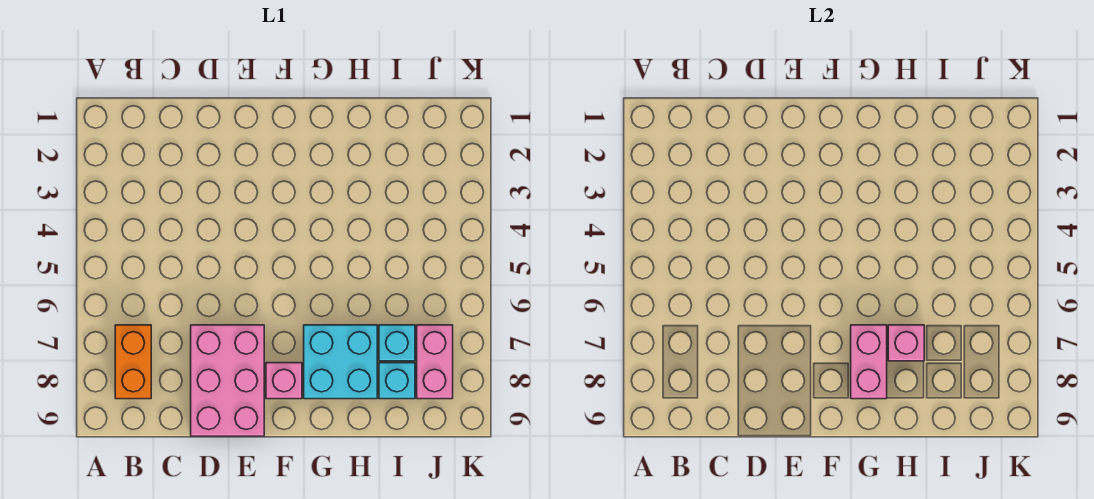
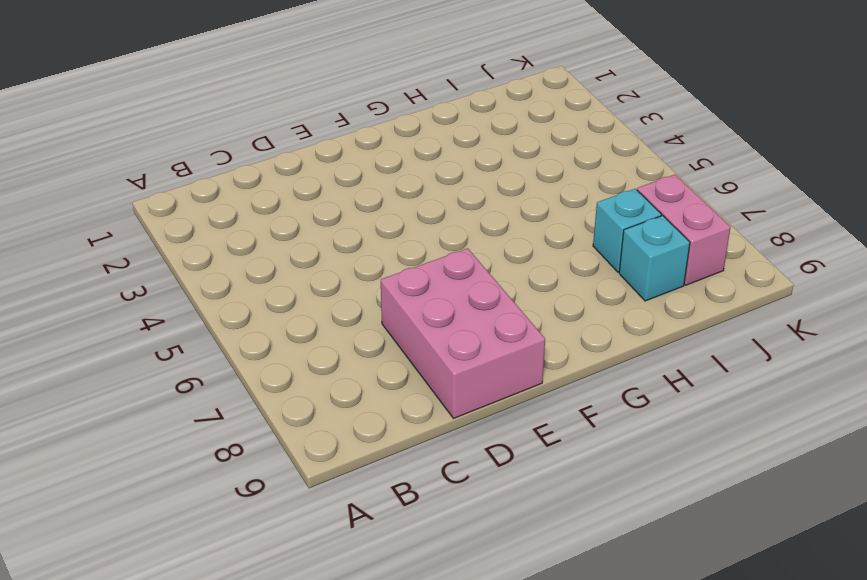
none -> orange 1x2 brick [115,325,151,399]
none -> pink 1x1 brick [266,363,302,399]

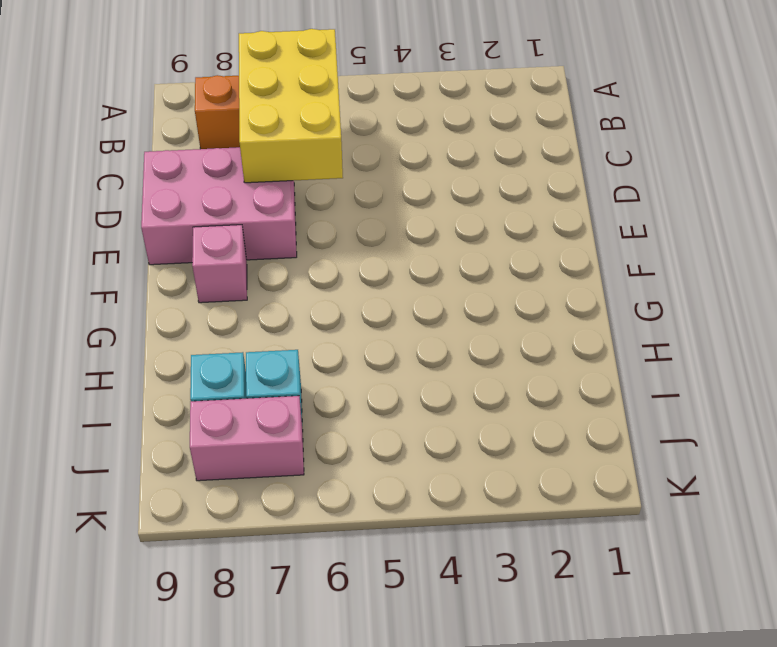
yellow 2x3 brick [239,29,343,183] -> none
none -> cyan 2x2 brick [304,325,377,399]
none -> pink 1x2 brick [851,325,887,399]

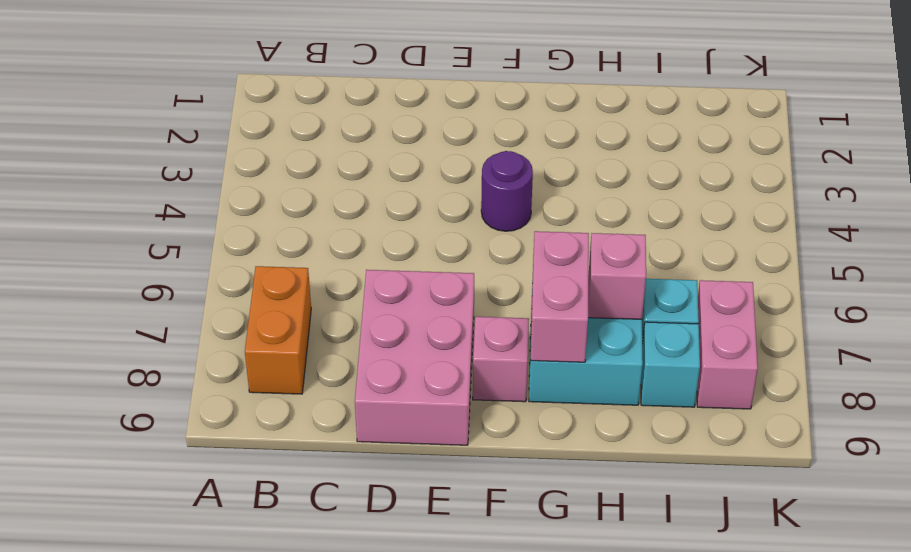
purple 1x1 round brick [481,151,533,231] -> none

